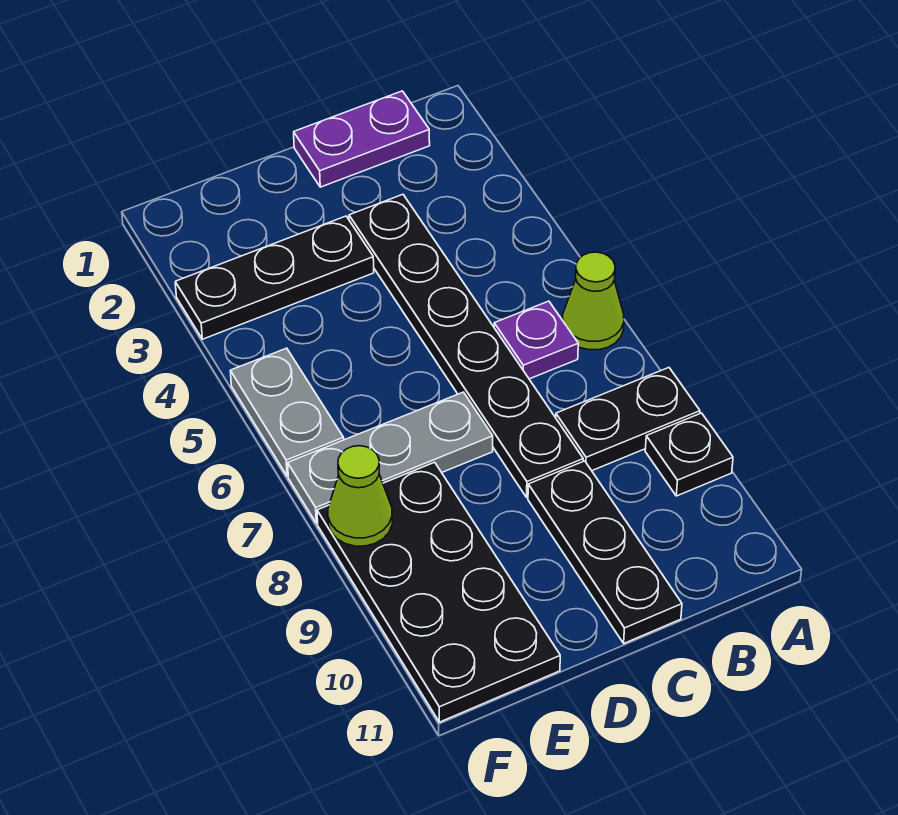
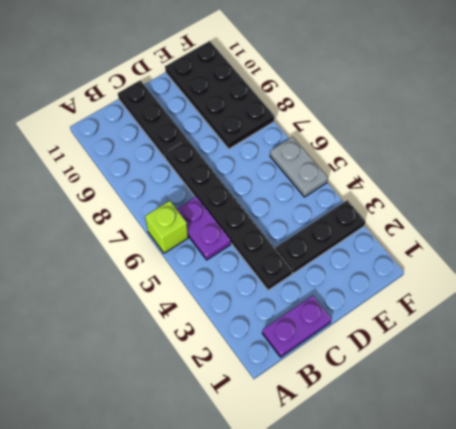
lime 1x1 brick [145,201,188,253] -> lime 1x1 cone [563,252,624,350]
purple 1x2 plate [177,196,231,260] -> purple 1x1 plate [494,301,578,379]
none -> black 1x2 plate [556,368,700,471]
none -> black 1x1 plate [645,413,733,496]
none -> grey 1x3 plate [288,392,493,523]

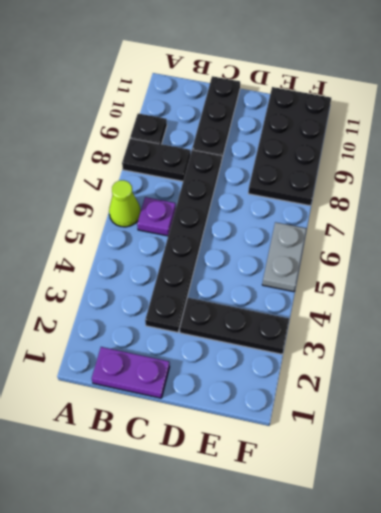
none -> grey 1x3 plate [288,392,493,523]
none -> lime 1x1 cone [328,446,392,546]

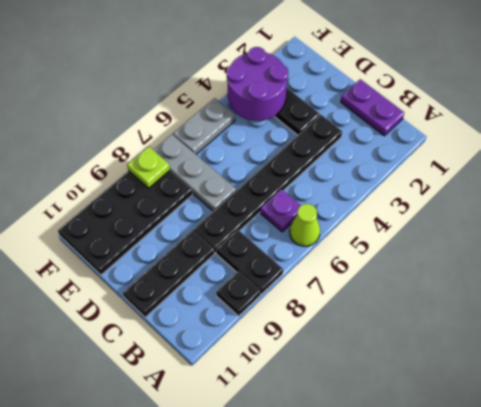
purple 2x2 round brick [227,47,288,121] -> none
lime 1x1 plate [127,147,170,188] -> lime 1x1 cone [328,446,392,546]

